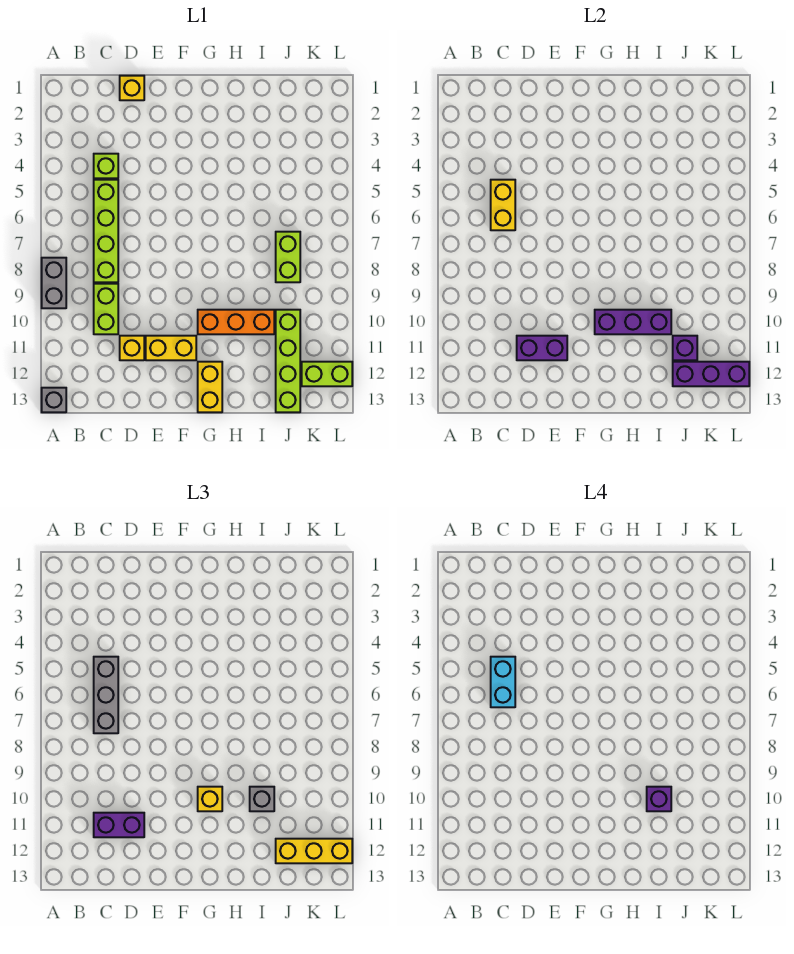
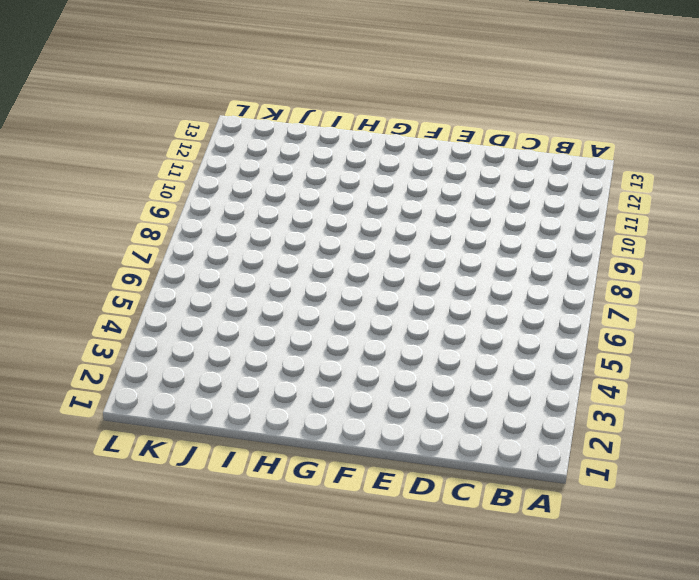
none -> grey 1x2 brick [42,258,66,308]
none -> grey 1x1 brick [42,388,66,412]
none -> lime 1x1 brick [94,154,118,178]

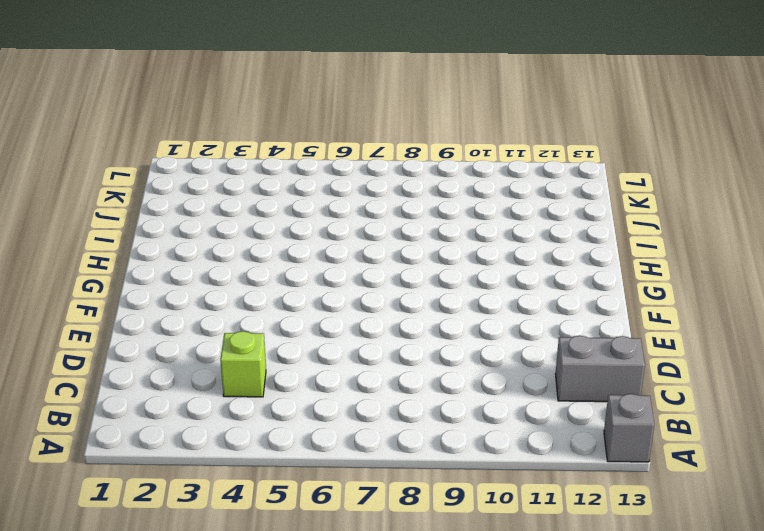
grey 1x2 brick [556,336,645,402] -> grey 1x2 brick moved to [42,258,66,308]
none -> lime 1x4 brick [94,180,118,282]
none -> lime 1x2 brick [94,284,118,334]
none -> yellow 1x1 brick [120,76,144,100]

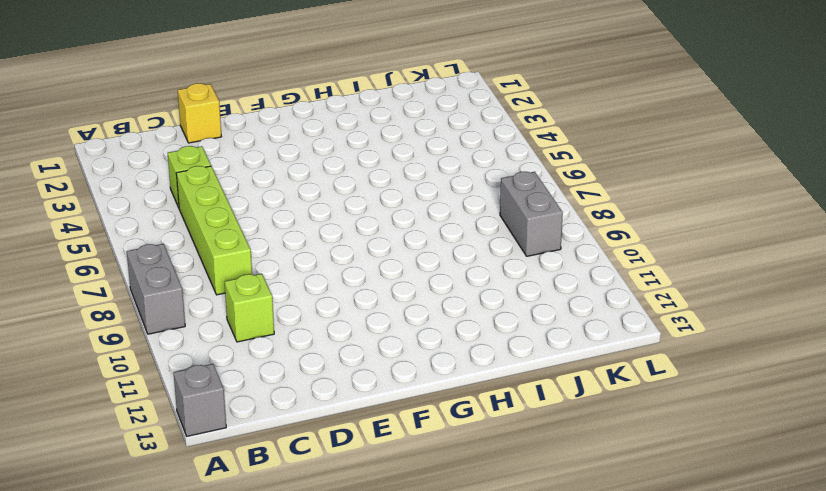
lime 1x1 brick [225,274,274,342] -> lime 1x2 brick [94,284,118,334]
grey 1x2 brick [500,172,563,256] -> none
none -> yellow 1x1 brick [120,336,144,360]
none -> yellow 1x2 brick [146,336,196,360]
none -> orange 1x3 brick [198,310,274,334]

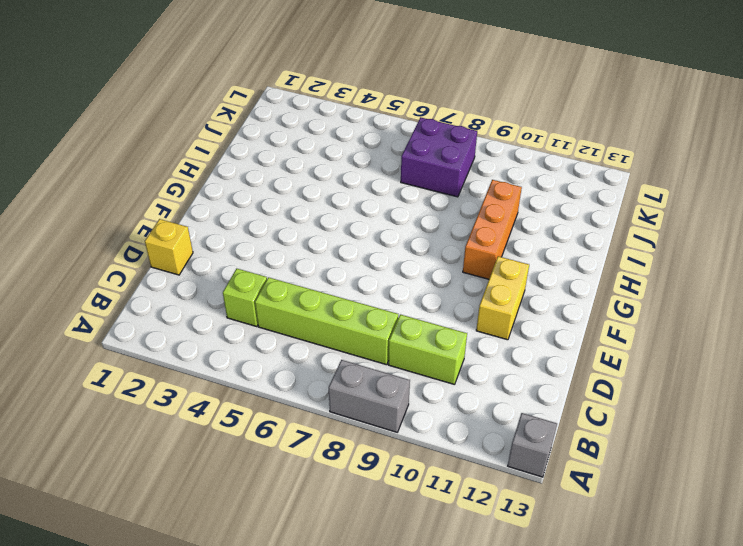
purple 2x2 brick [401,117,477,197] -> lime 1x2 brick [276,232,300,282]
none -> yellow 1x1 brick [120,336,144,360]
none -> yellow 1x2 brick [198,362,222,412]
none -> lime 1x4 brick [276,310,300,412]

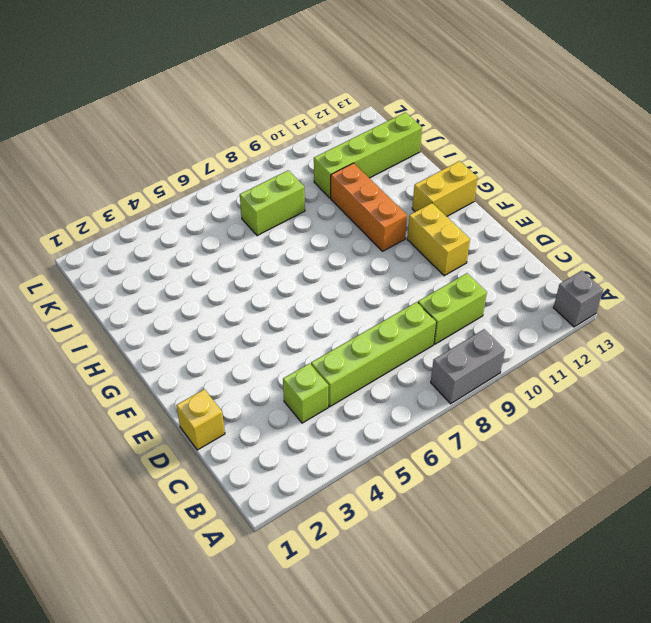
none -> yellow 1x1 brick [120,336,144,360]
none -> lime 1x2 brick [302,362,352,386]
none -> yellow 1x2 brick [491,180,515,230]

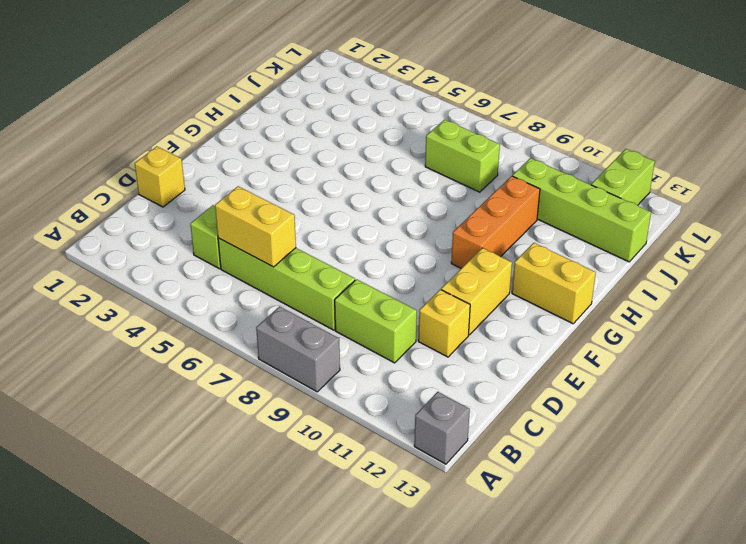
none -> purple 1x2 brick [517,336,567,360]
none -> purple 1x3 brick [595,310,671,334]
none -> purple 1x1 brick [673,336,697,360]

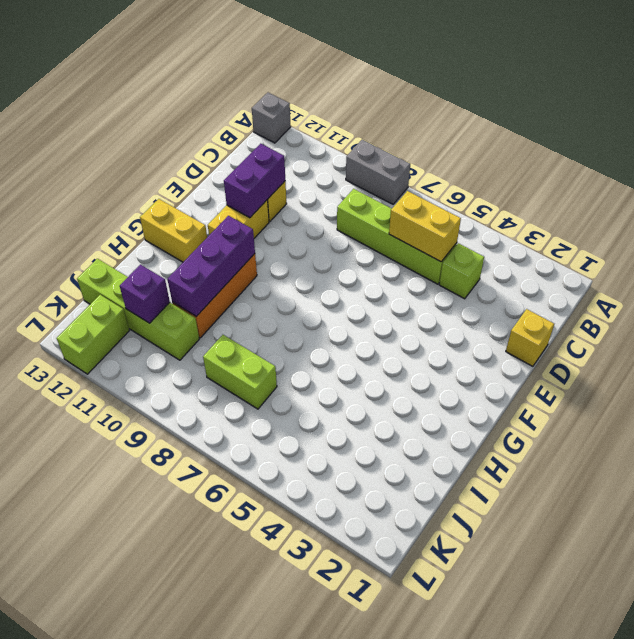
none -> lime 1x2 brick [94,284,118,334]
none -> purple 1x3 brick [673,362,749,386]
none -> grey 1x3 brick [94,657,118,733]

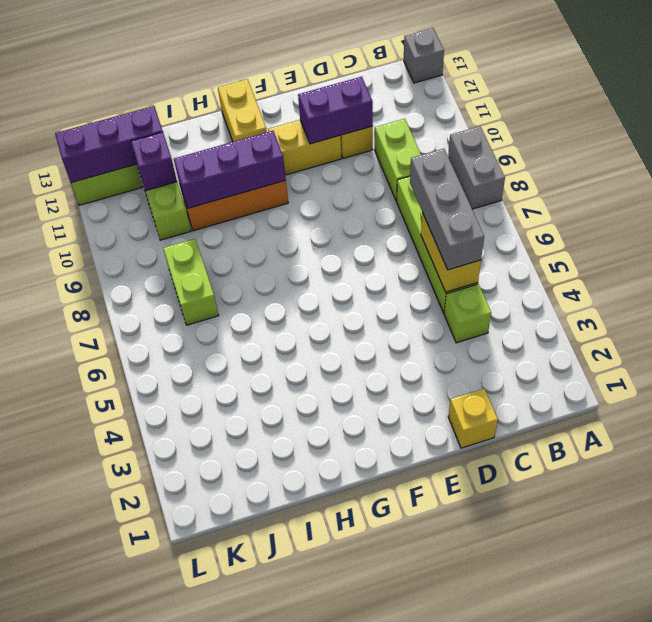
none -> purple 1x2 brick [94,813,144,837]
none -> yellow 1x1 brick [198,787,222,811]
none -> grey 1x1 brick [250,787,274,811]

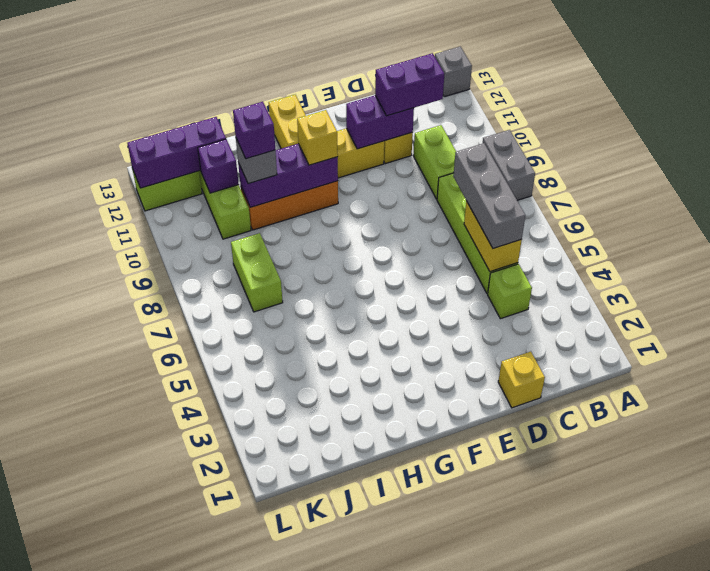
none -> yellow 1x3 brick [276,839,352,863]
none -> cyan 1x2 brick [491,657,515,707]

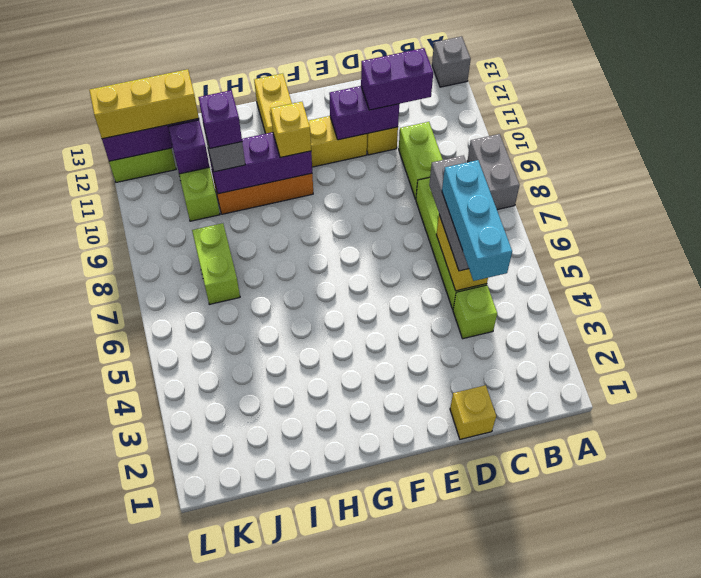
cyan 1x3 brick [442,160,512,281] -> cyan 1x2 brick [491,657,515,707]

